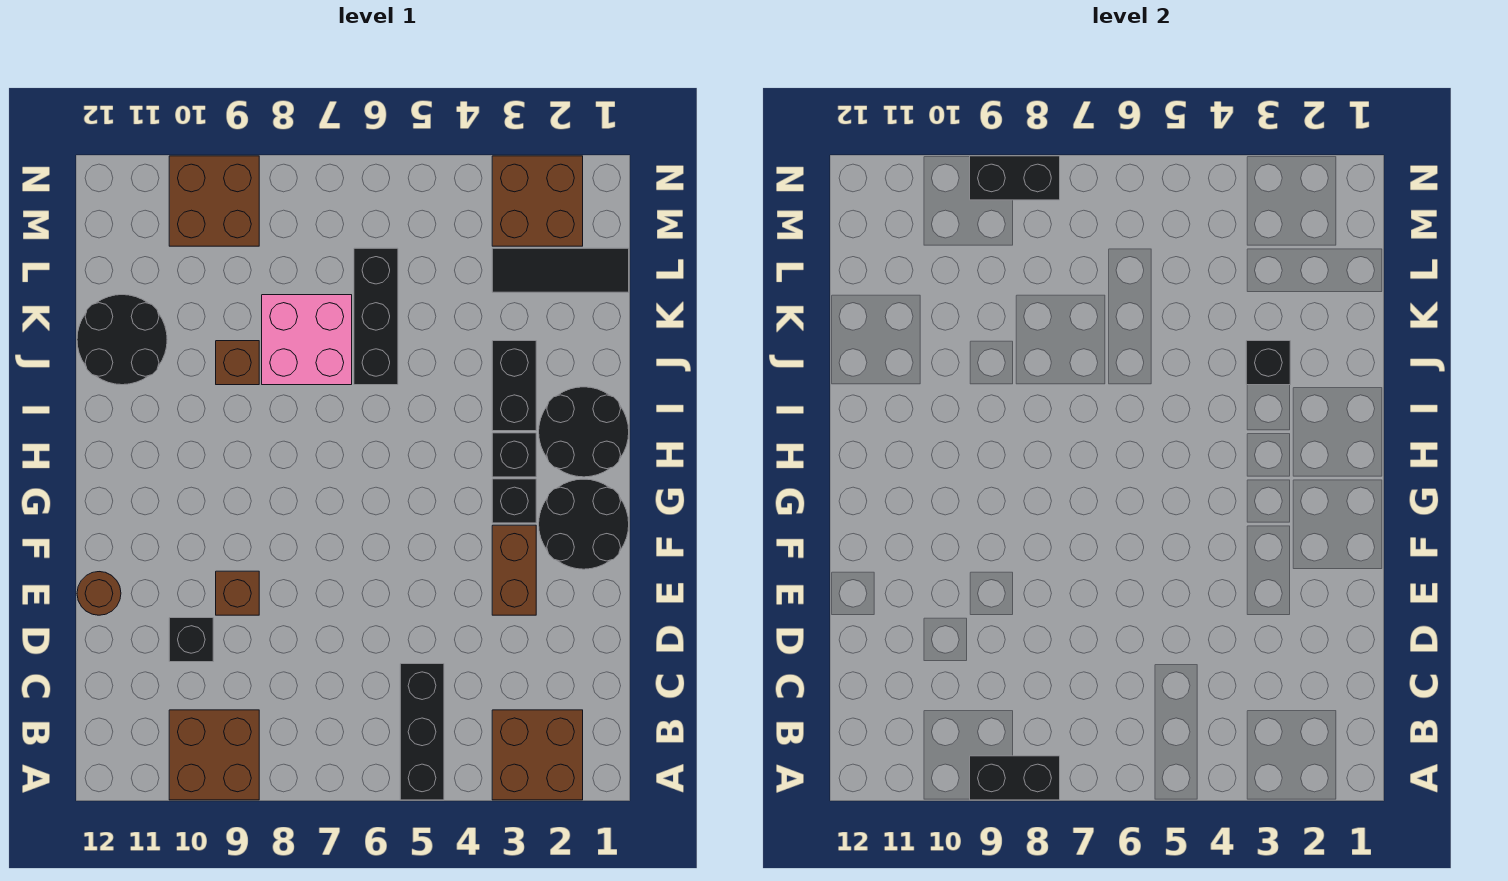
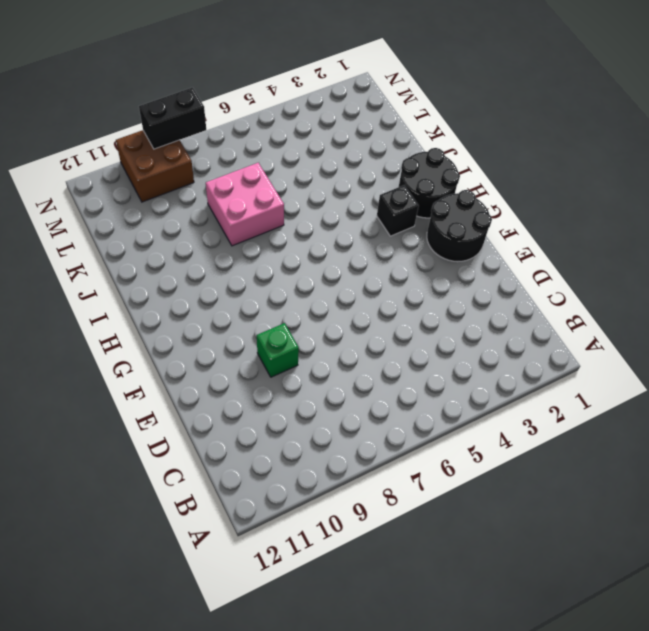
green 1x1 brick [257,323,299,377] -> brown 1x1 brick [216,571,259,615]
none -> brown 2x2 brick [492,710,583,800]
none -> black 1x3 brick [400,664,444,800]
none -> brown 2x2 brick [169,710,259,800]

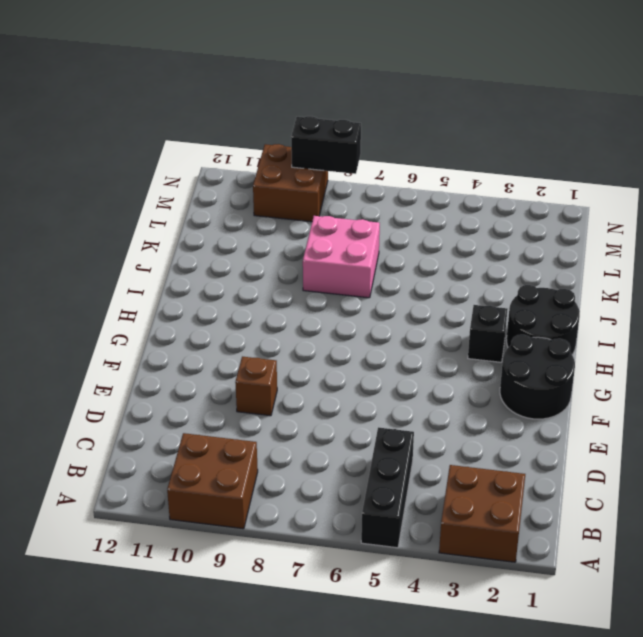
none -> black 1x1 brick [169,618,213,662]
none -> brown 1x2 brick [492,525,536,615]
none -> brown 1x1 round brick [77,572,121,615]

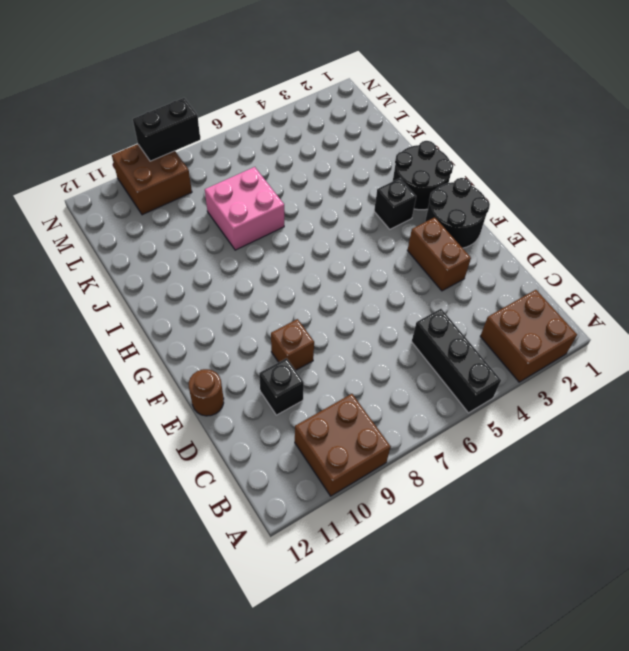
none -> black 1x1 brick [492,479,536,523]
none -> black 1x2 brick [492,341,536,431]
none -> black 1x3 brick [354,248,398,385]

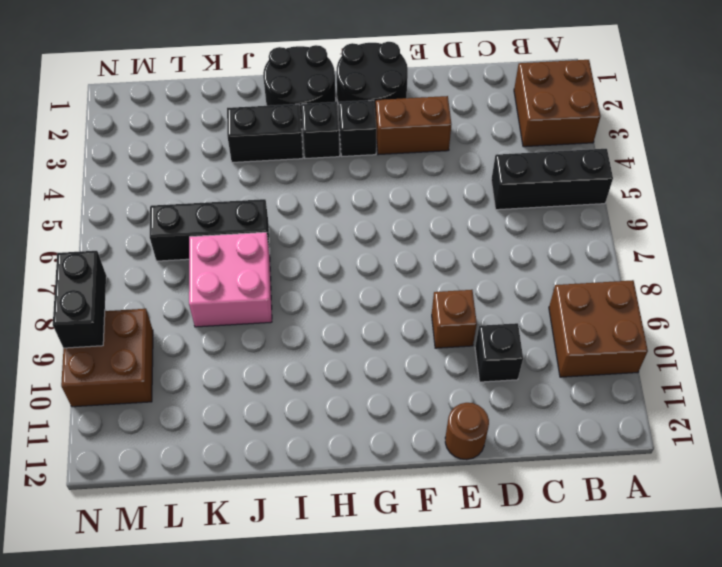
none -> brown 1x1 brick [216,341,259,385]
none -> black 2x2 round brick [77,295,167,385]
none -> black 1x3 tile [492,248,629,292]

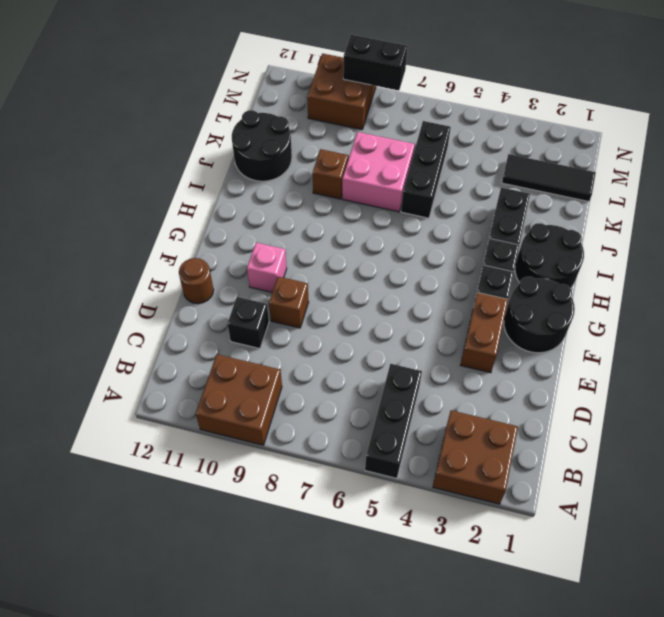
pink 1x1 brick [247,243,287,292] -> none
none -> brown 2x2 brick [492,156,583,246]
none -> black 1x2 brick [970,756,1060,800]
none -> black 1x1 brick [1246,341,1290,385]

